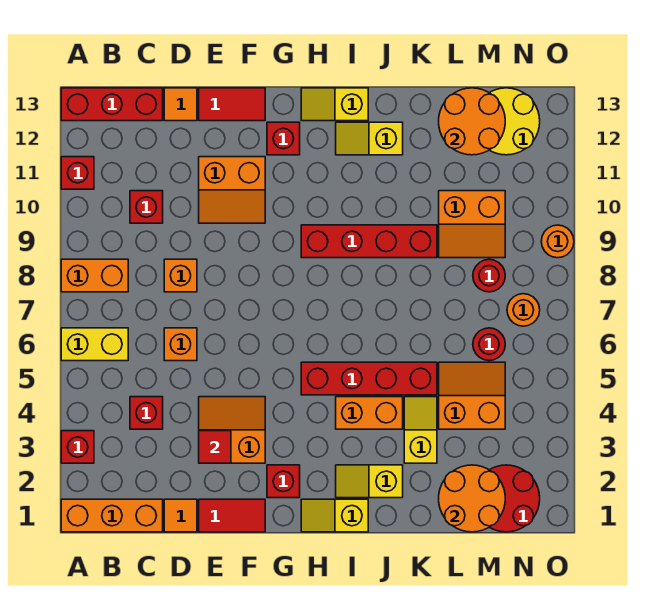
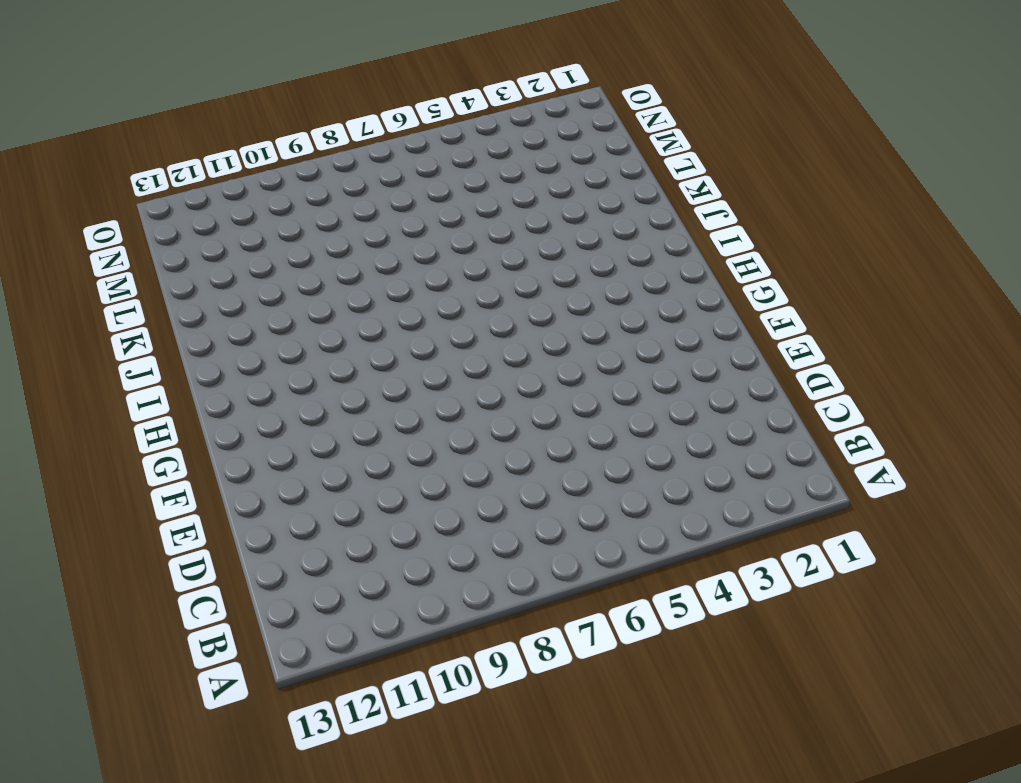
none -> orange 1x3 brick [61,499,163,532]
none -> red 1x1 brick [61,431,94,463]
none -> yellow 1x2 brick [61,328,128,361]
none -> orange 1x2 brick [61,259,128,292]

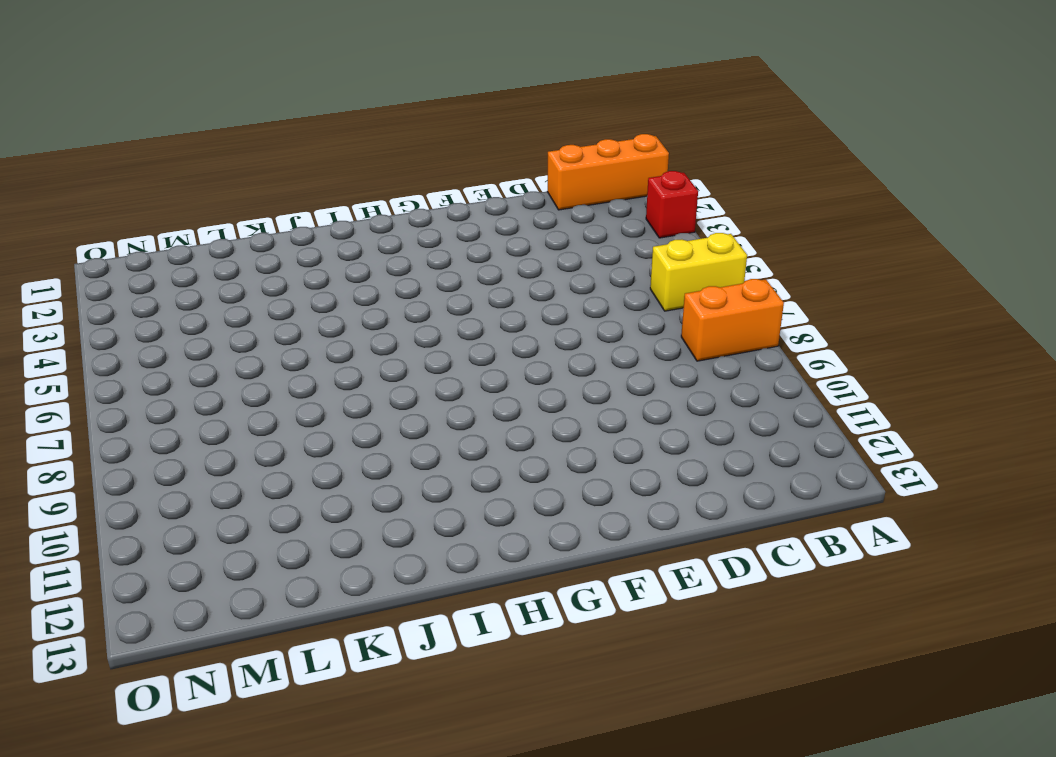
none -> red 1x1 brick [61,157,94,189]
none -> red 1x3 brick [61,88,163,121]
none -> red 1x1 brick [130,397,163,429]
none -> red 1x1 brick [130,191,163,223]

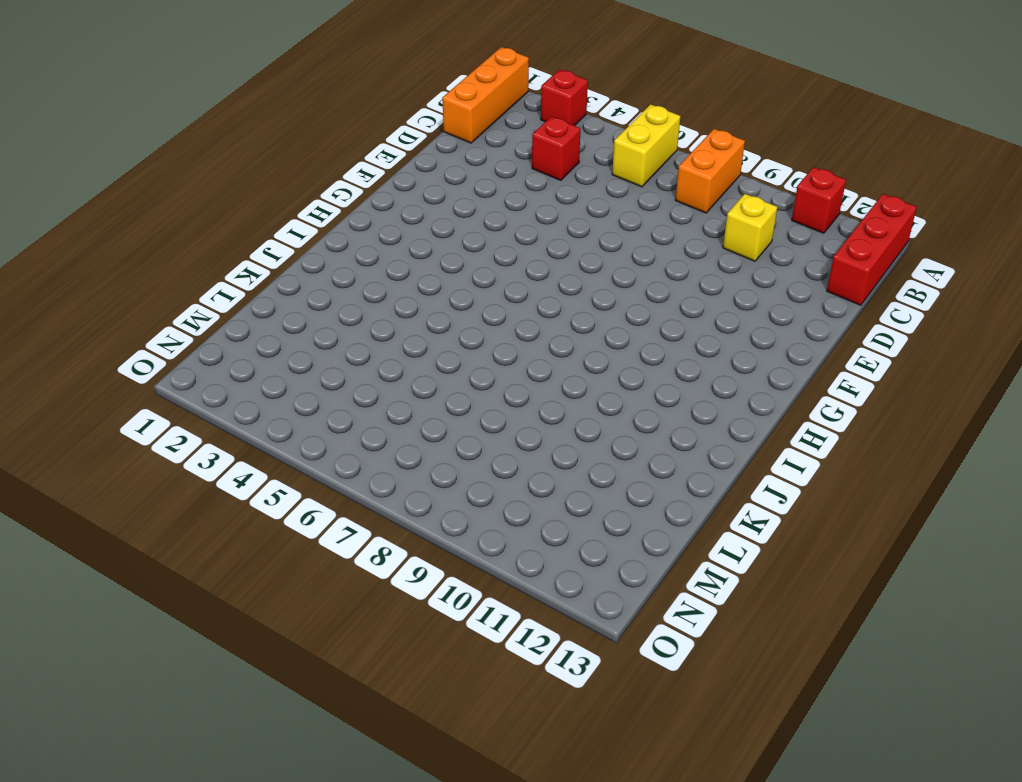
yellow 1x1 brick [723,194,777,261] -> red 1x1 brick [130,191,163,223]
none -> orange 1x1 tile [164,499,197,532]
none -> orange 1x1 brick [164,328,197,361]
none -> orange 1x1 brick [164,259,197,292]
none -> orange 1x1 tile [164,88,197,121]

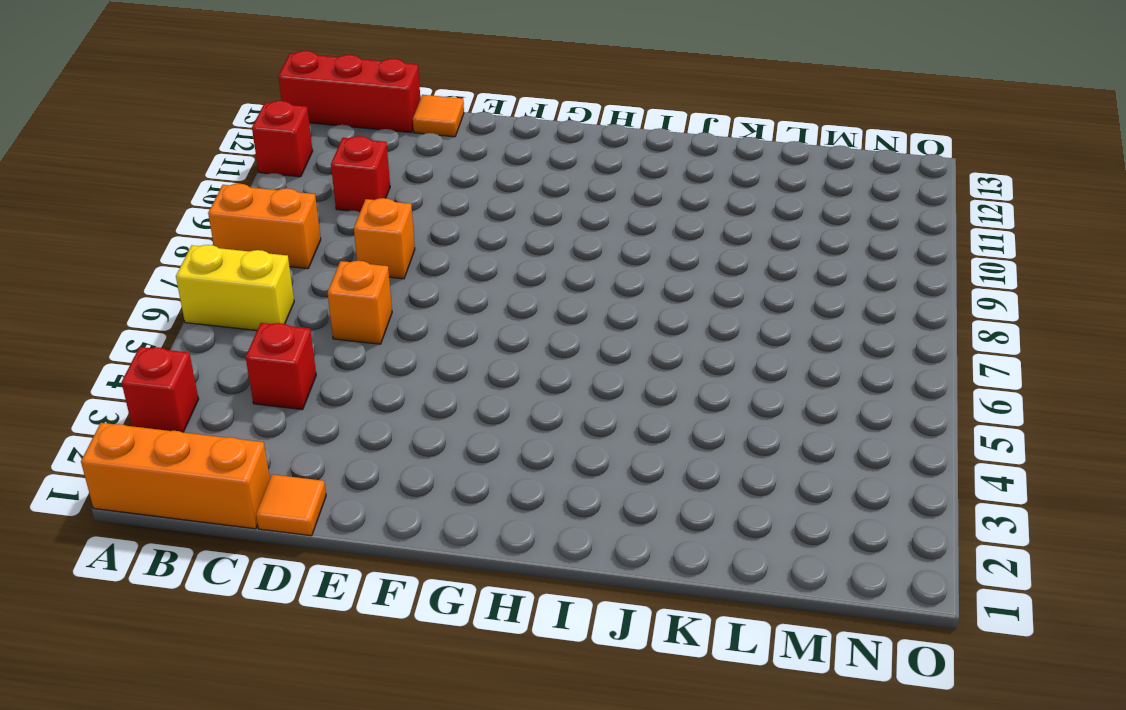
none -> red 1x2 tile [199,499,265,532]
none -> orange 2x2 slope [199,397,265,463]
none -> orange 2x2 slope [199,157,265,223]
none -> red 1x2 tile [199,88,265,121]

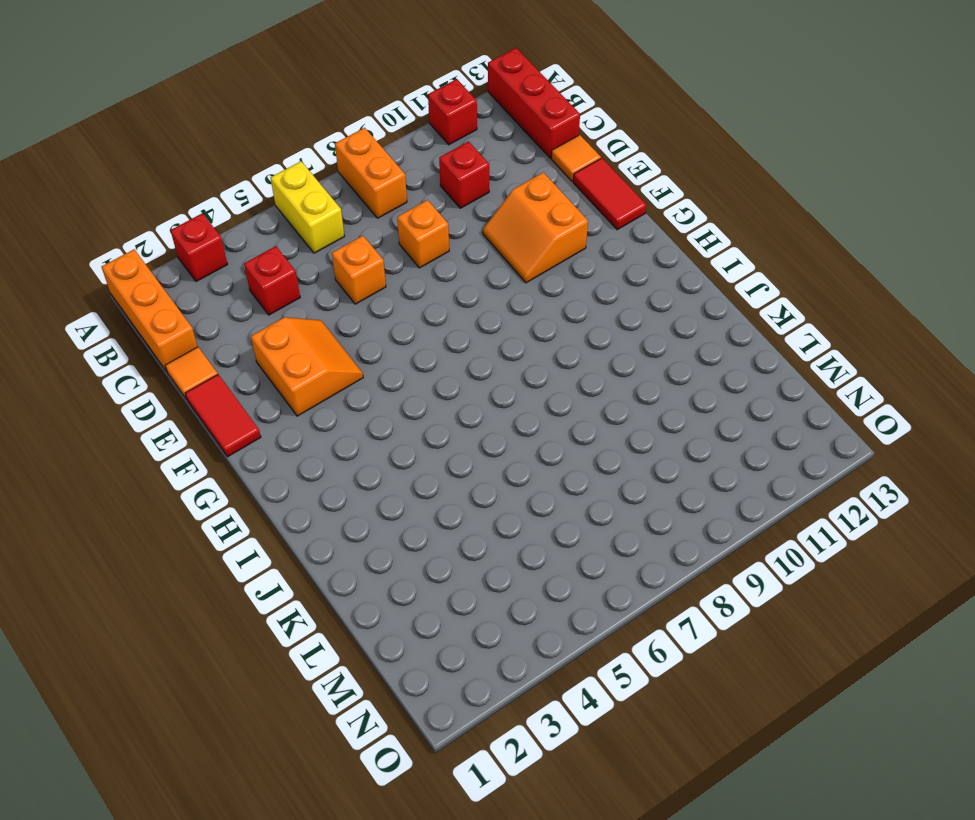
none -> red 1x1 brick [267,465,300,498]
none -> red 1x1 brick [267,122,300,155]
none -> yellow 1x2 slope [301,499,368,532]
none -> red 1x4 brick [301,362,437,395]

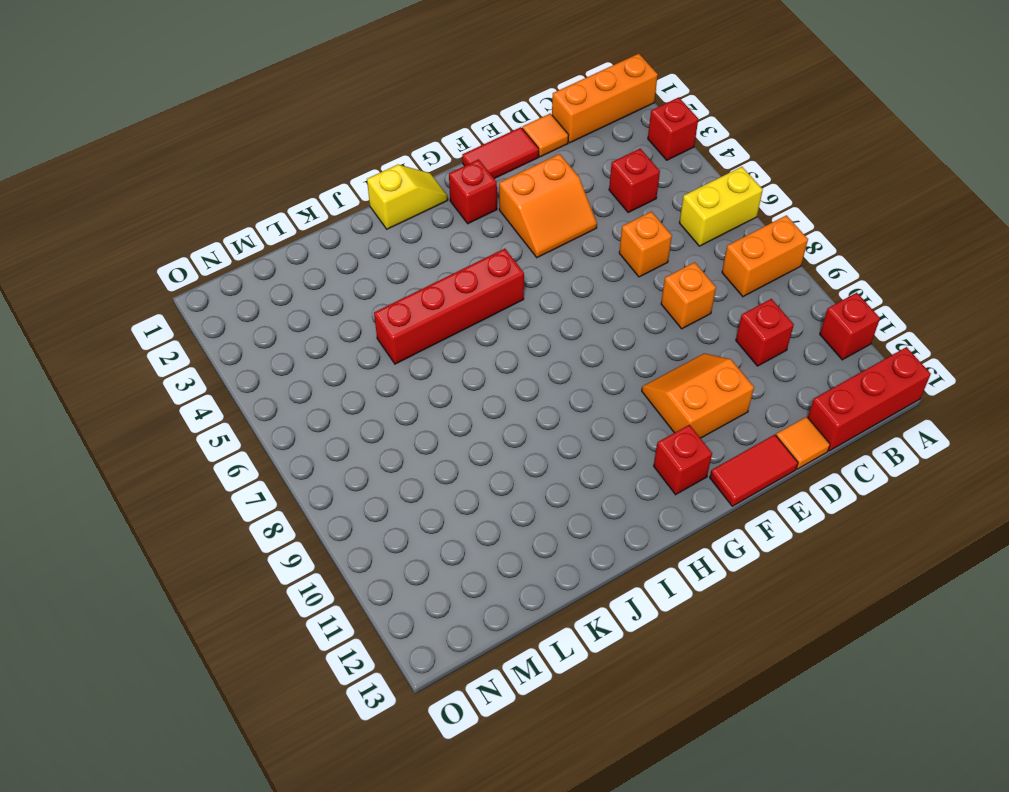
none -> red 1x4 brick [301,225,437,258]
none -> yellow 1x2 slope [301,88,368,121]
none -> yellow 1x2 slope [336,465,403,498]
none -> orange 1x2 brick [336,397,403,429]

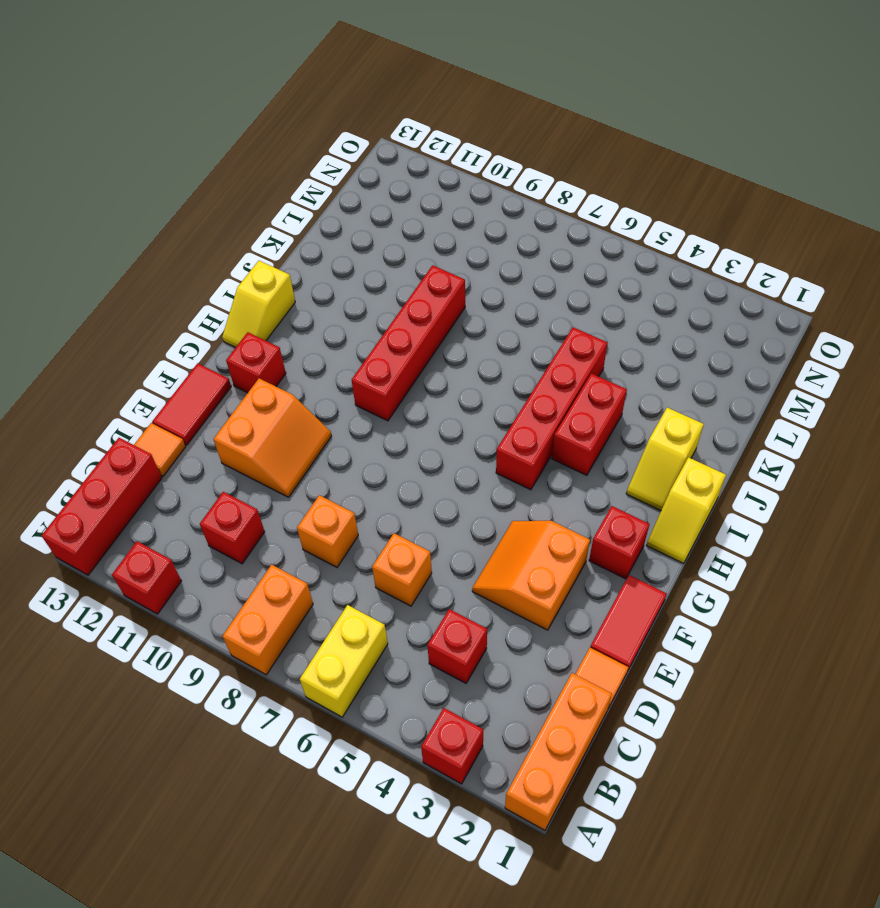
red 1x2 brick [552,373,627,475] -> orange 1x2 brick [336,397,403,429]
none -> yellow 1x2 slope [336,122,403,155]
none -> yellow 1x2 slope [404,397,437,463]
none -> orange 2x2 slope [439,362,505,429]
none -> orange 2x2 slope [439,191,505,258]

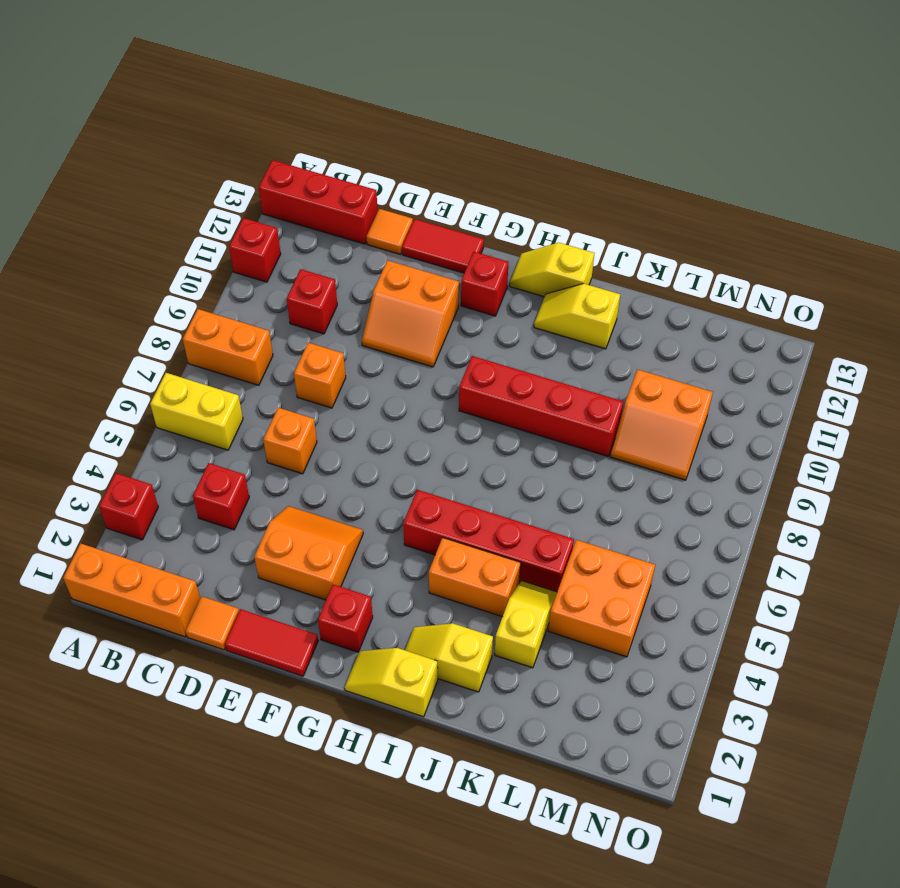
orange 2x2 brick [548,540,655,657] -> orange 2x2 slope [439,362,505,429]
none -> red 2x2 round brick [490,465,540,532]
none -> red 1x1 round brick [473,328,505,361]
none -> red 1x1 round brick [473,259,505,292]
none -> yellow 2x2 round brick [490,88,540,155]

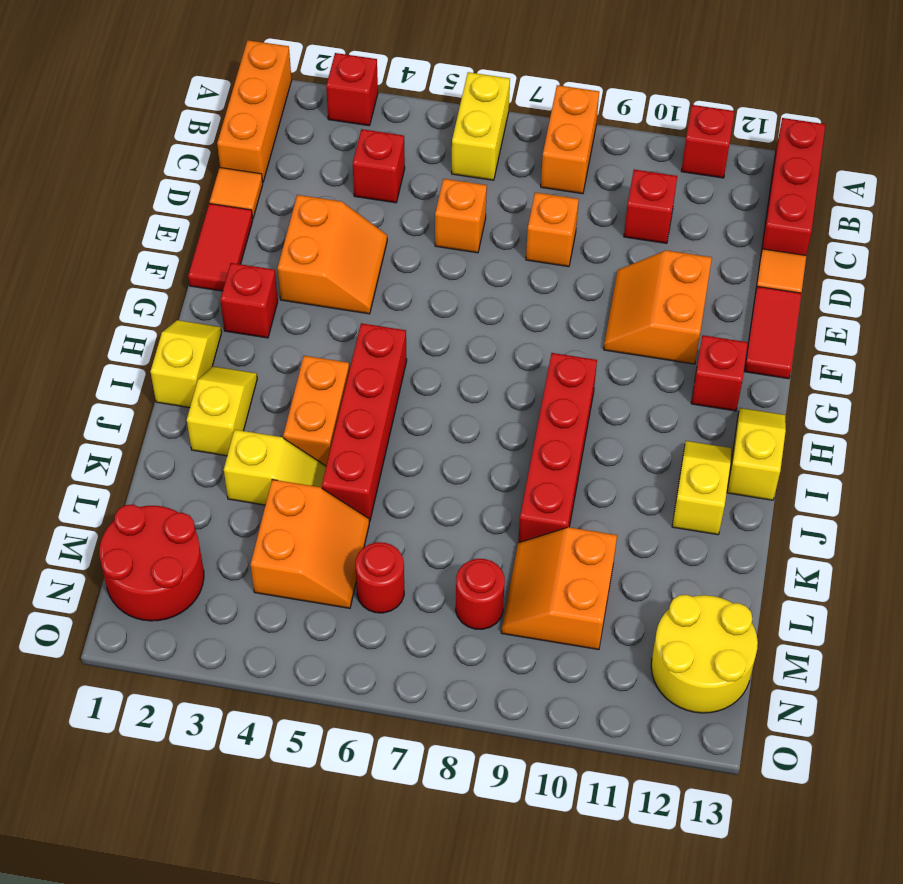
none -> orange 1x1 round brick [507,294,540,326]
none -> orange 1x1 round brick [541,225,574,258]
none -> red 1x1 tile [199,431,231,463]
none -> orange 2x2 round brick [439,465,505,532]

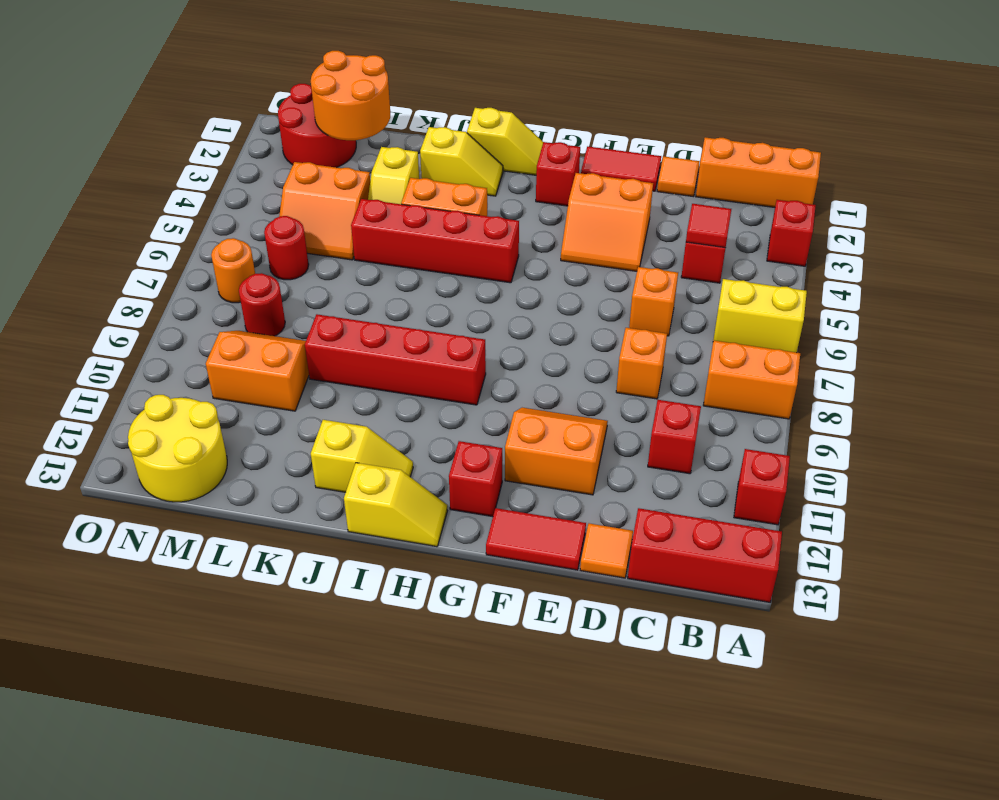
red 1x1 tile [686,204,731,248] -> red 1x1 tile moved to [199,431,231,463]
none -> orange 1x1 round brick [541,225,574,258]
none -> orange 2x2 round brick [439,88,505,155]

